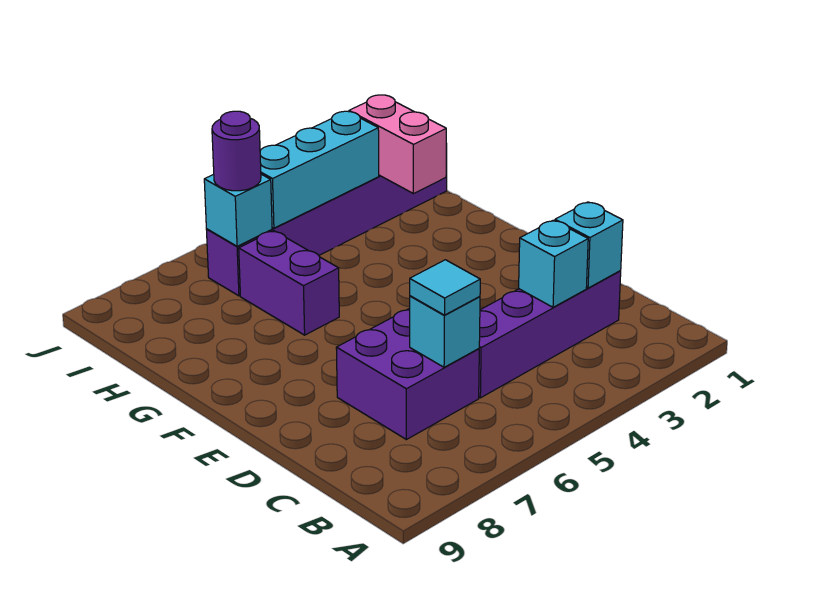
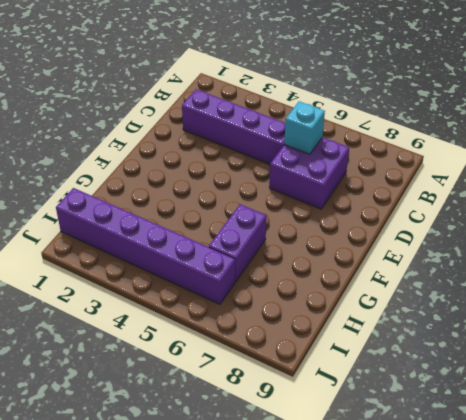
none -> cyan 1x1 brick [555,202,623,288]
none -> cyan 1x1 brick [519,220,588,307]
none -> pink 1x2 brick [349,95,446,194]

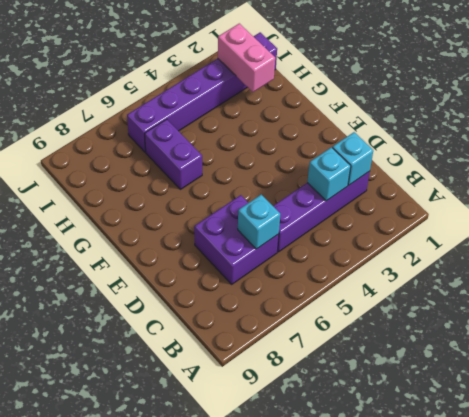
none -> cyan 1x3 brick [260,111,379,228]
none -> cyan 1x1 brick [204,174,272,246]
none -> cyan 1x1 tile [410,260,480,315]

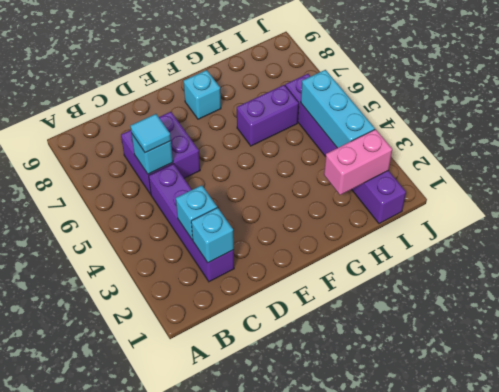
cyan 1x1 brick [184,70,221,119] -> cyan 1x1 brick moved to [204,174,272,246]
none -> purple 1x1 round brick [212,111,261,191]

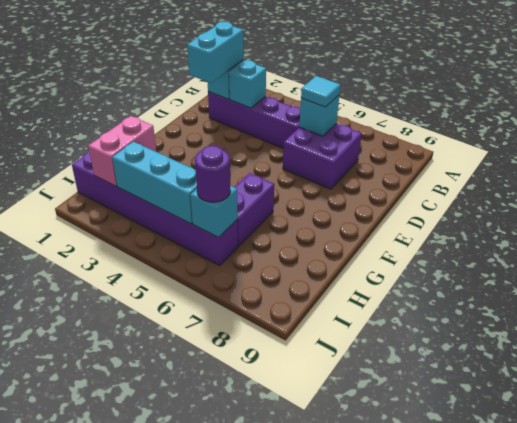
cyan 1x2 brick [187,22,243,83] -> none

